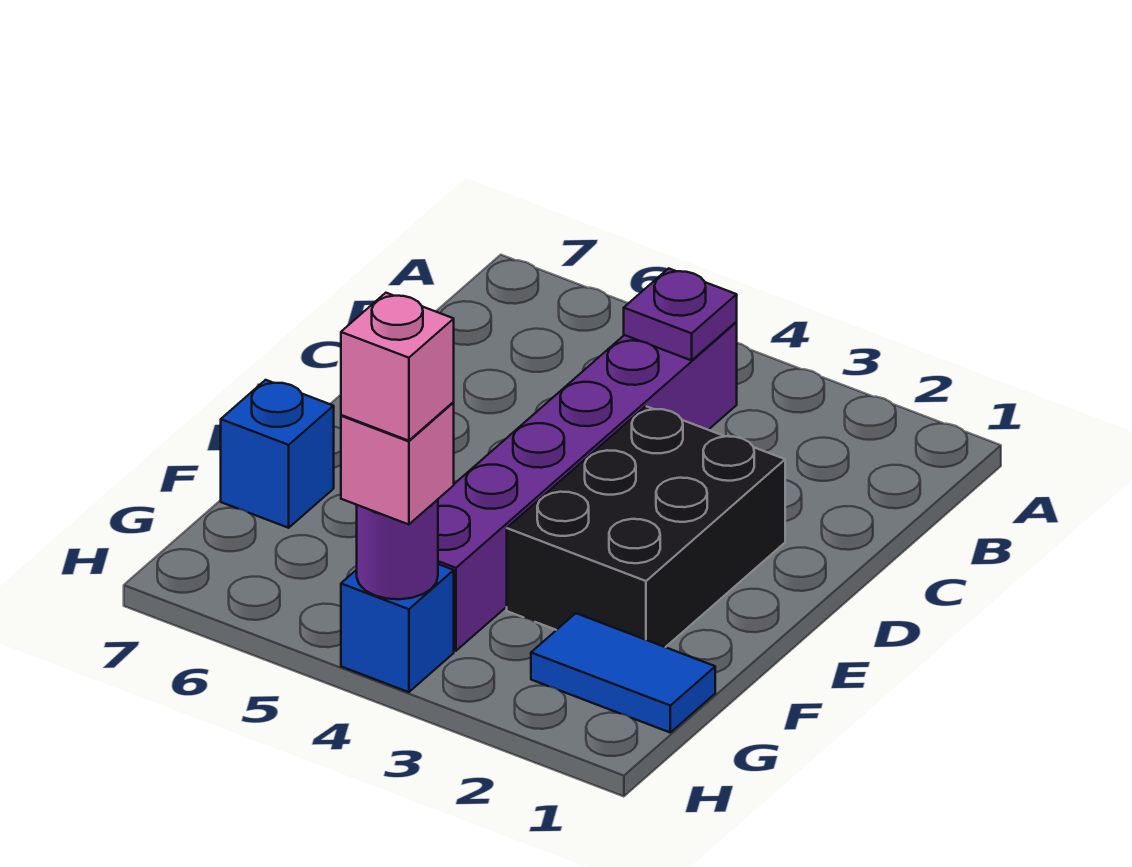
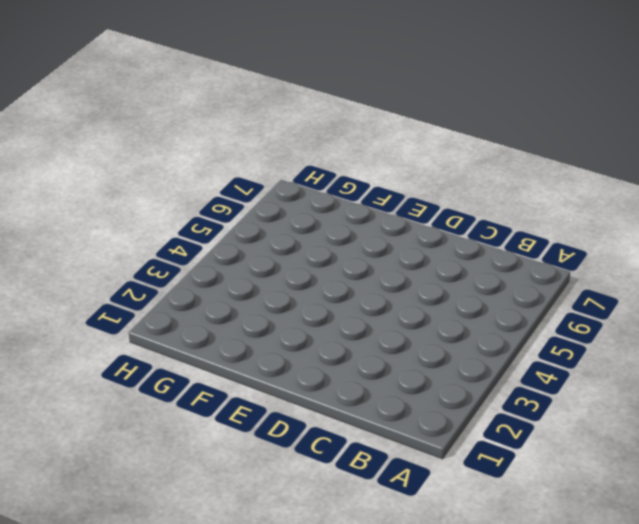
none -> purple 1x6 brick [438,322,737,651]
none -> black 2x3 brick [507,406,785,647]

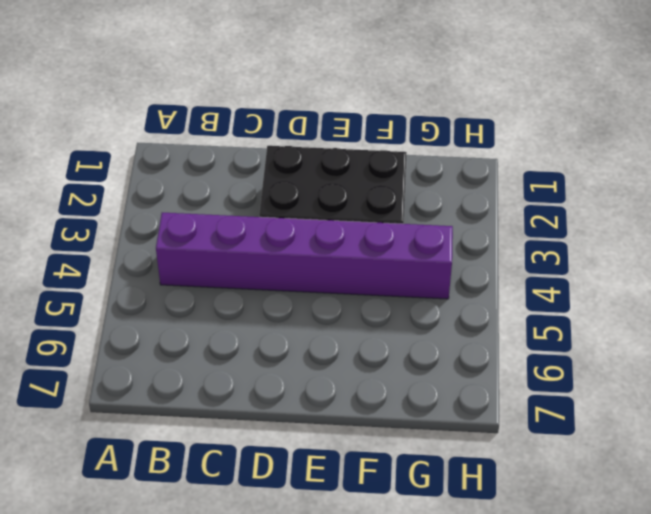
none -> blue 1x1 brick [221,380,334,528]
none -> blue 1x2 tile [531,613,715,732]

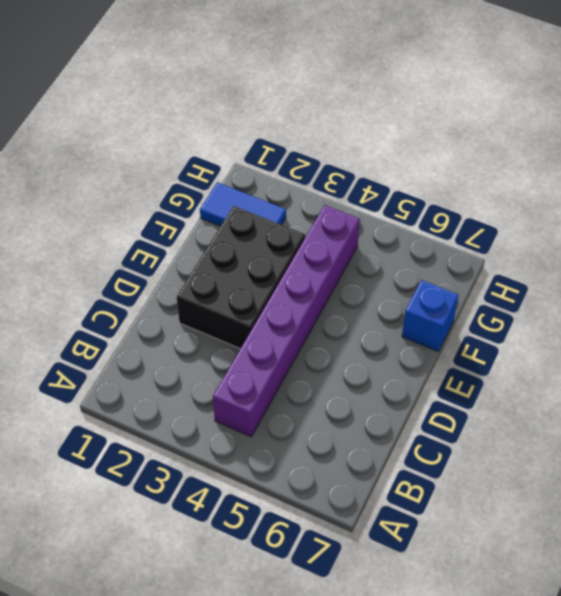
none -> blue 1x1 brick [341,564,454,692]
none -> purple 1x1 plate [624,268,737,360]

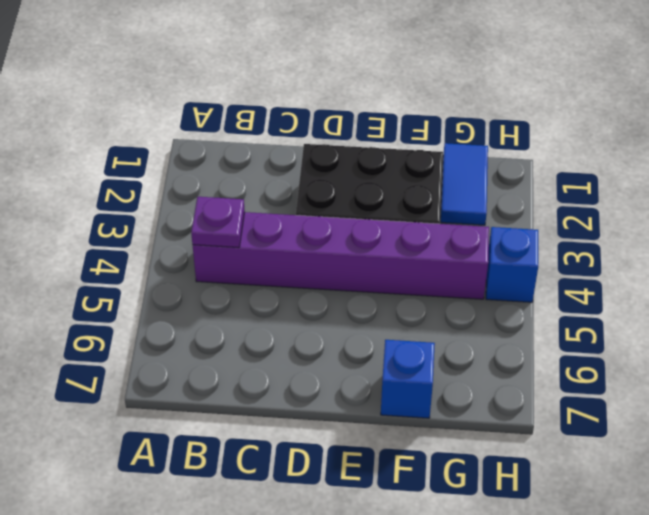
none -> purple 1x1 round brick [357,500,438,599]
none -> pink 1x1 brick [341,402,454,525]

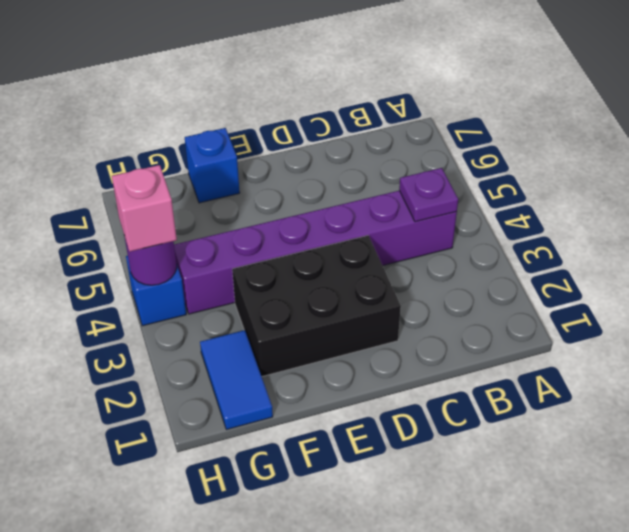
none -> pink 1x1 brick [341,293,454,441]

